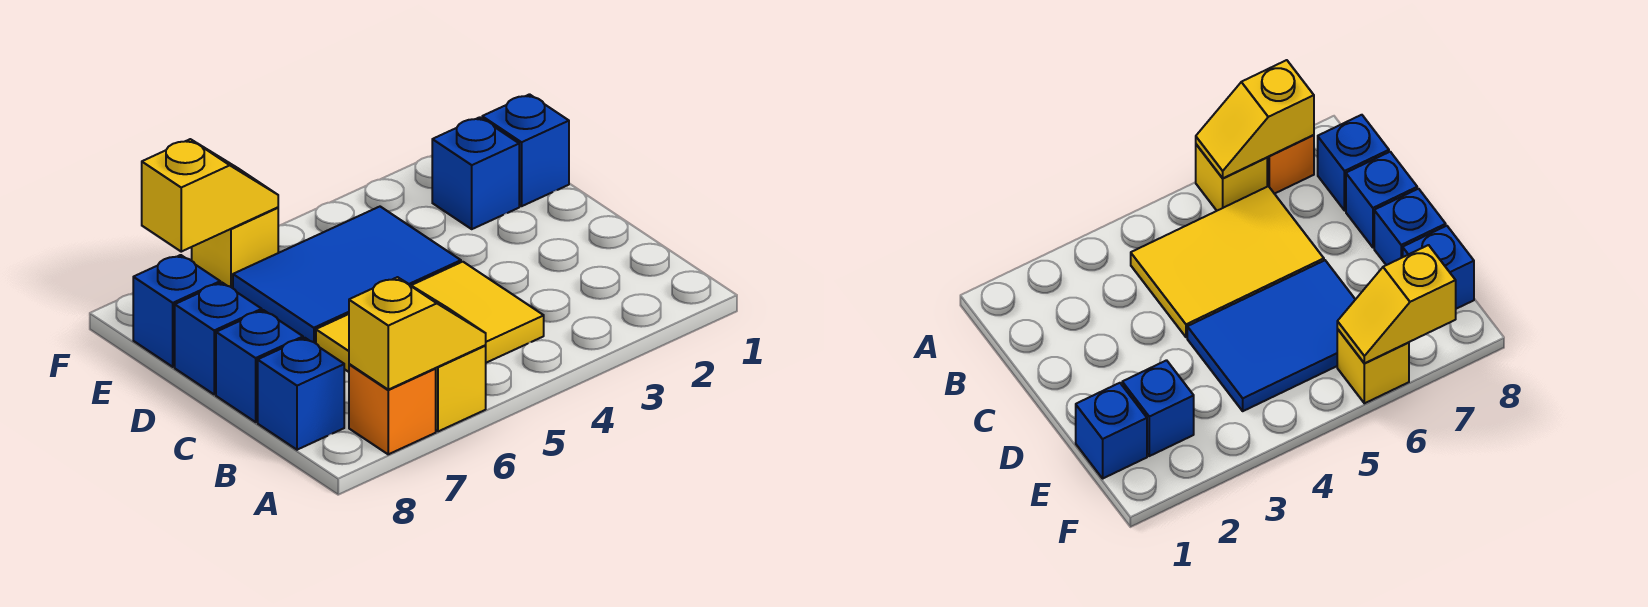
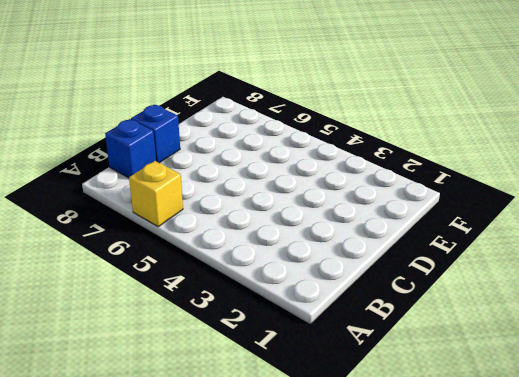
none -> orange 1x1 brick [349,364,436,454]
none -> yellow 2x3 tile [316,262,544,372]
none -> blue 2x3 tile [233,207,461,343]

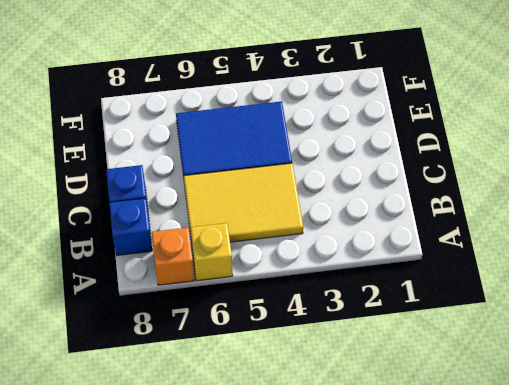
none -> blue 1x1 brick [175,283,262,394]
none -> blue 1x1 brick [482,94,569,206]
none -> blue 1x1 brick [432,117,519,229]

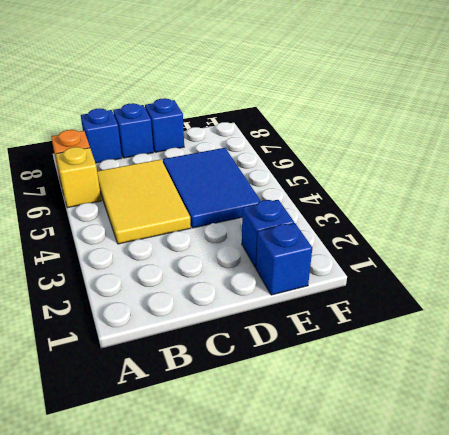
none -> blue 1x1 brick [133,255,220,367]
none -> yellow 1x1 brick [192,207,278,288]
none -> yellow 1x2 slope [349,277,486,390]

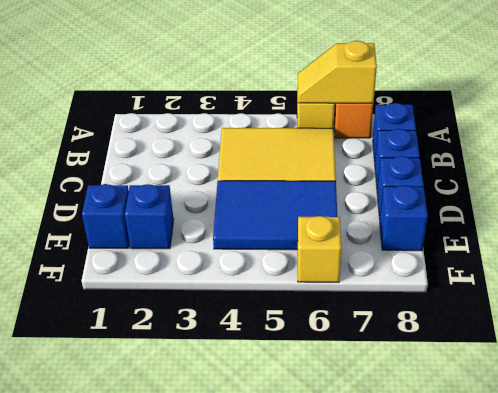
none -> yellow 1x2 slope [142,139,278,252]

